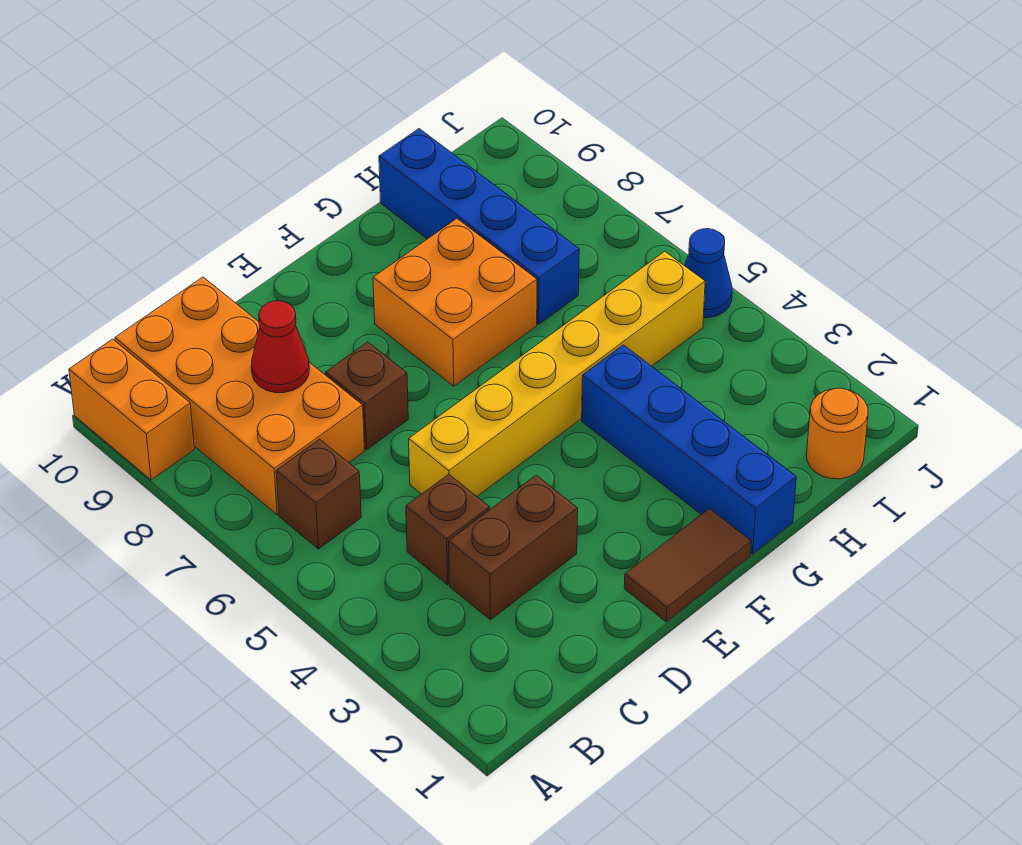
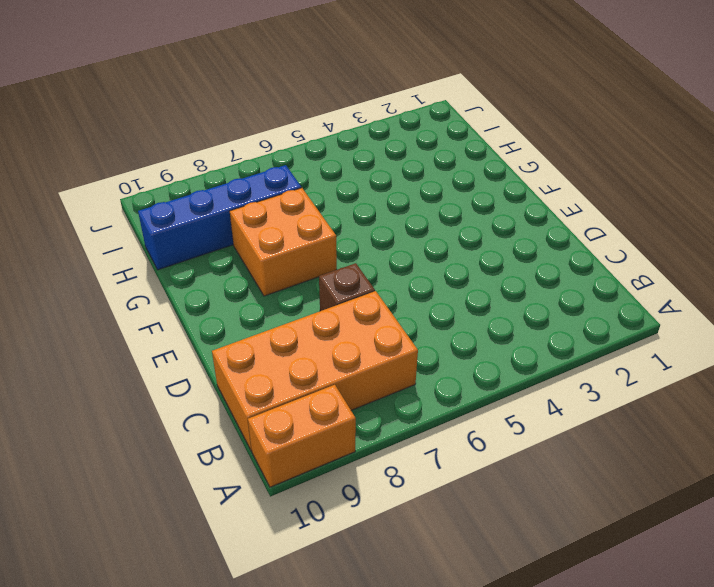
none -> brown 1x1 brick [276,439,361,549]
none -> brown 1x2 brick [449,475,578,620]
none -> brown 1x1 brick [406,474,490,585]

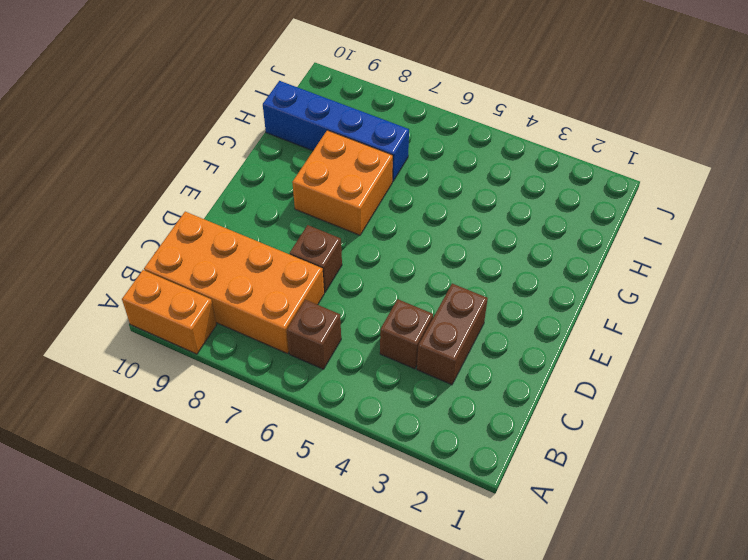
none -> yellow 1x6 brick [409,251,705,496]
none -> brown 1x2 tile [624,509,751,622]
none -> blue 1x4 brick [582,345,796,554]

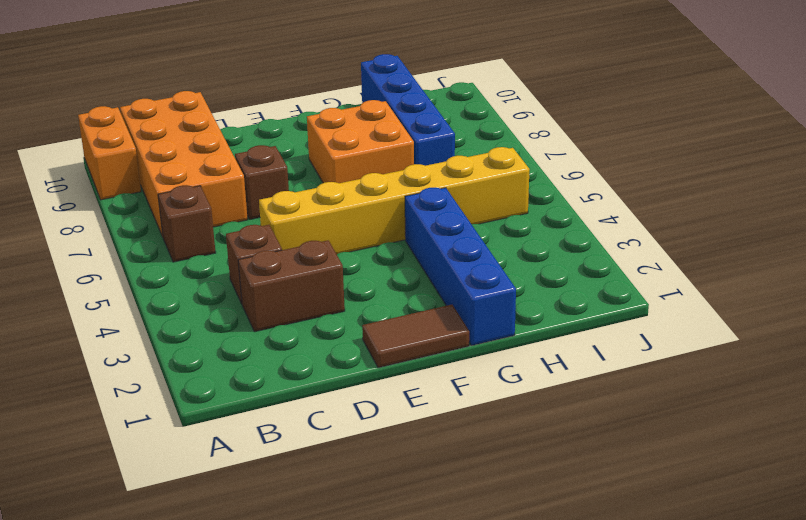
none -> orange 1x1 round brick [807,388,868,479]
none -> blue 1x1 cone [684,229,732,318]
none -> red 1x1 cone [251,301,309,393]

